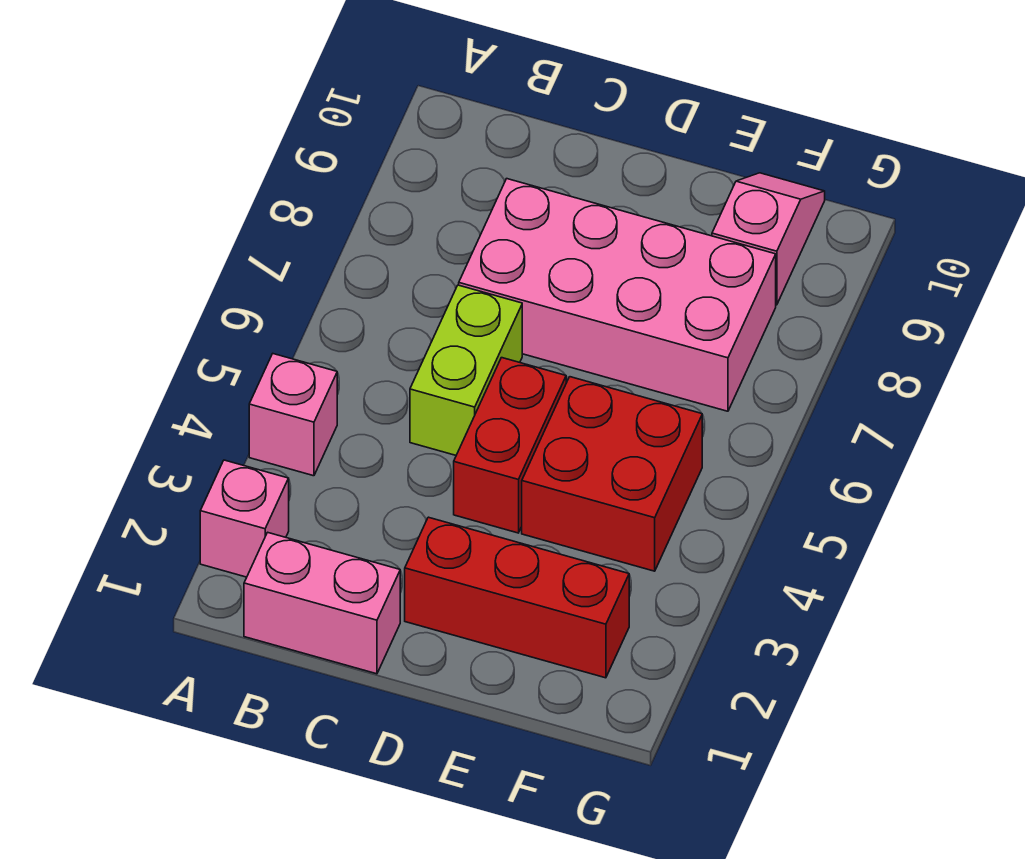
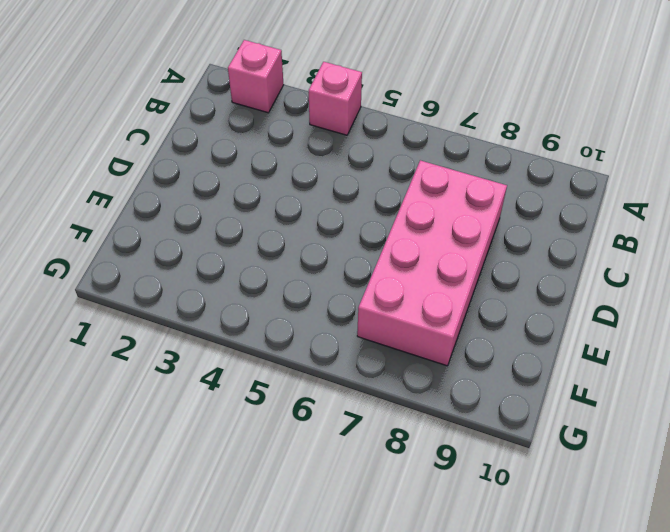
none -> pink 1x2 brick [244,532,400,674]
none -> lime 1x2 brick [410,285,522,455]

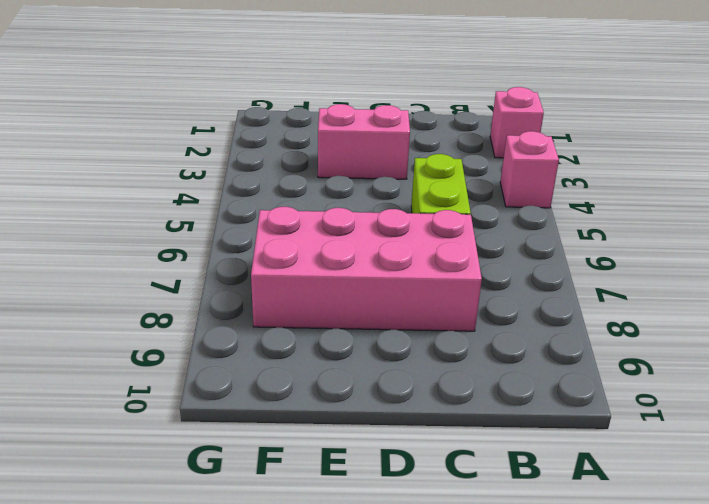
pink 1x2 brick [318,104,410,179] -> pink 1x2 brick moved to [244,532,400,674]
none -> red 1x3 brick [405,517,629,678]
none -> red 1x2 brick [454,358,566,533]

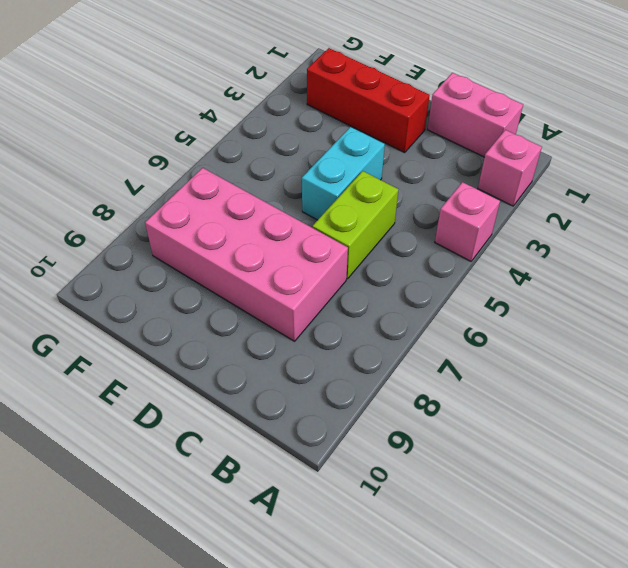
cyan 1x2 brick [302,127,385,220] -> red 1x2 brick [454,358,566,533]
none -> red 2x2 brick [522,377,702,571]
none -> pink 1x2 slope [712,173,825,305]

